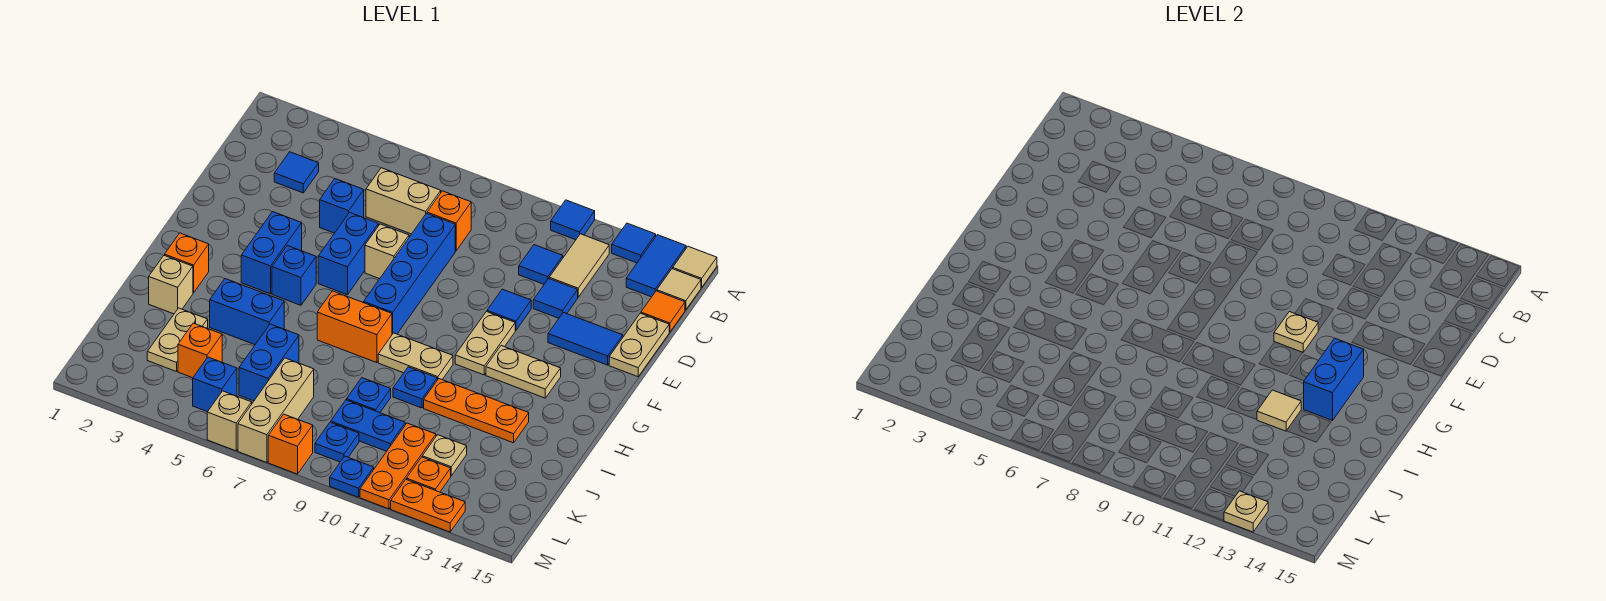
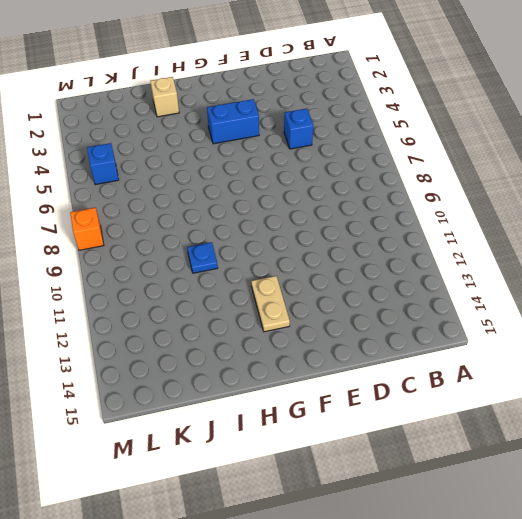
none -> blue 1x1 tile [551,200,595,240]
none -> blue 1x1 tile [612,223,656,263]
none -> blue 1x2 tile [626,235,686,297]
none -> tan 1x1 tile [673,246,717,287]

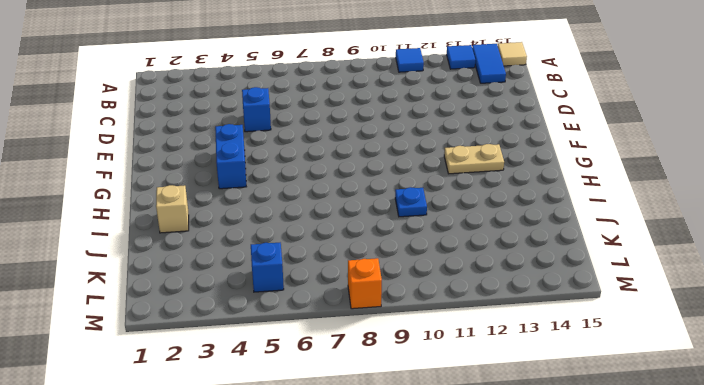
none -> tan 1x2 tile [549,234,609,297]
none -> tan 1x1 tile [657,269,701,310]
none -> blue 1x1 tile [274,152,319,193]
none -> tan 1x2 brick [366,168,441,234]

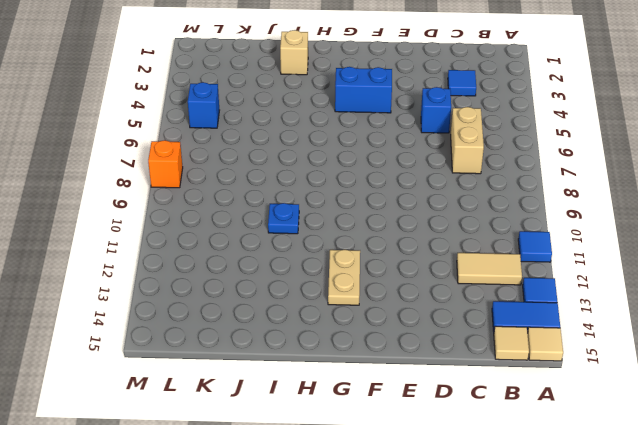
none -> orange 1x1 brick [427,191,471,251]
none -> blue 1x1 tile [519,245,563,284]
none -> orange 1x1 tile [641,291,685,332]
none -> blue 1x4 brick [364,213,455,334]

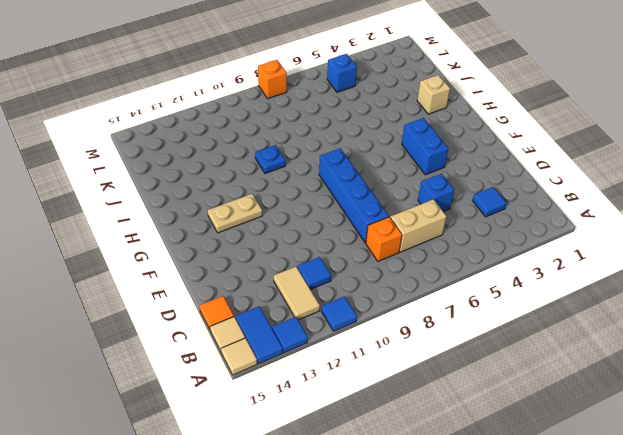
none -> blue 1x1 tile [533,279,578,318]
none -> tan 1x2 plate [609,313,669,377]
none -> blue 1x2 brick [318,212,378,295]
none -> tan 1x1 brick [365,224,409,279]

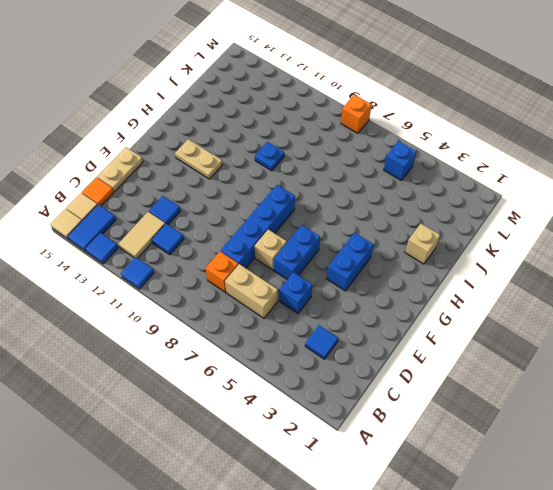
none -> blue 1x1 tile [487,289,531,330]
none -> blue 1x2 tile [548,312,623,365]
none -> tan 1x2 plate [455,312,515,375]
none -> blue 1x1 brick [272,246,316,305]

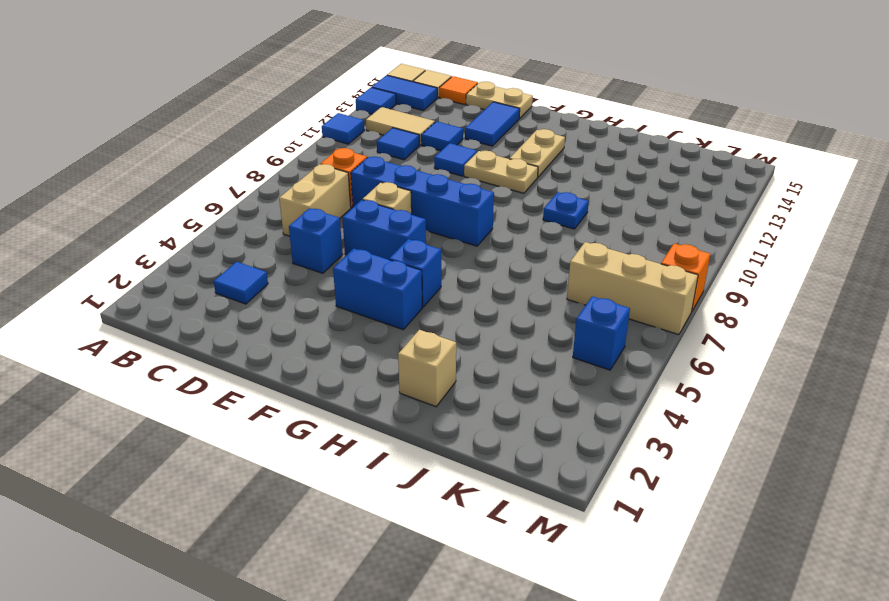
none -> orange 1x1 brick [165,233,209,293]
none -> orange 1x2 brick [317,291,392,363]
none -> tan 1x2 plate [378,333,453,380]
none -> blue 1x2 brick [210,279,284,345]

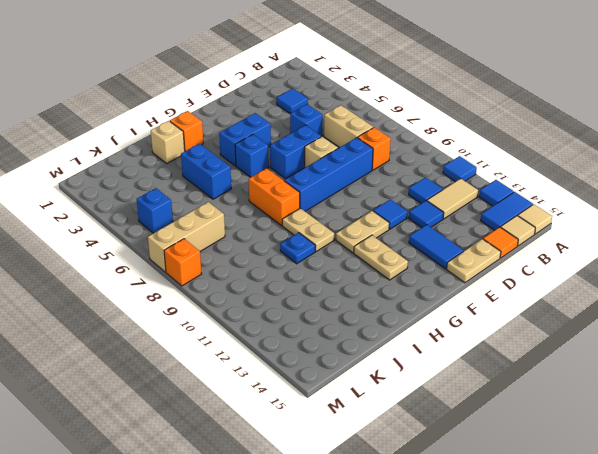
none -> orange 1x3 plate [424,379,529,443]
none -> tan 1x2 plate [147,308,208,372]
none -> blue 1x2 brick [239,324,299,401]
none -> blue 1x1 plate [347,378,391,413]

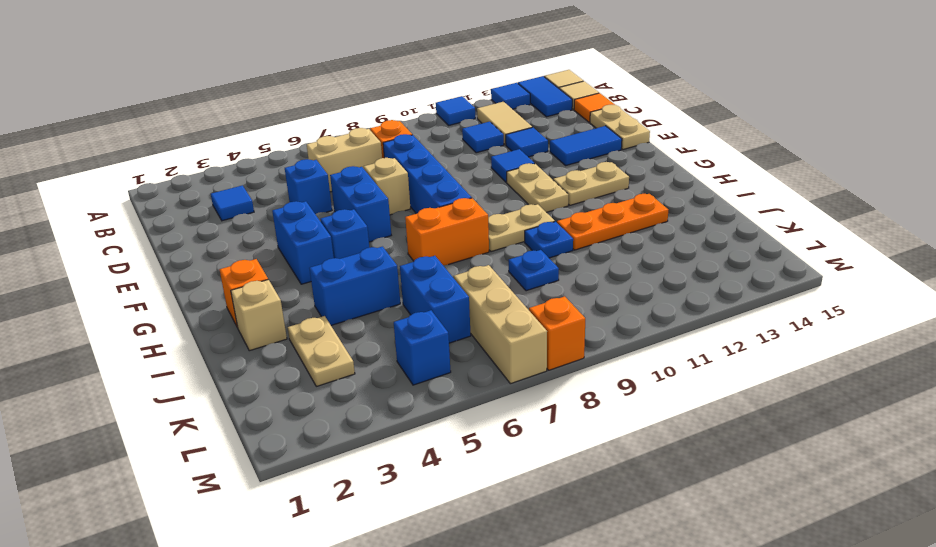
none -> orange 1x1 brick [178,323,222,378]
none -> blue 1x2 plate [331,400,405,451]
none -> orange 1x3 plate [360,423,436,509]
none -> tan 1x1 plate [422,435,467,476]

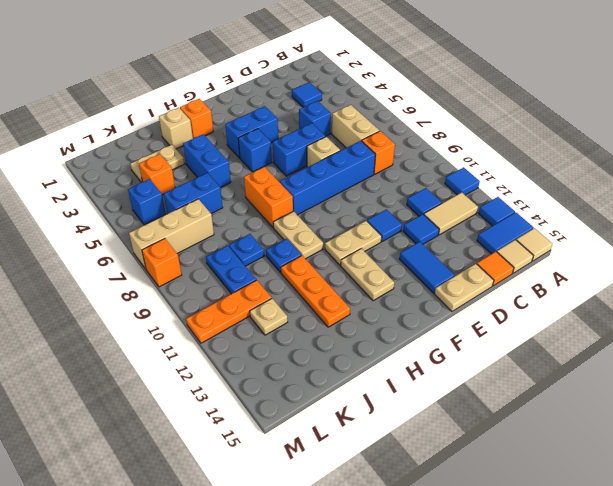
none -> blue 1x1 plate [315,422,359,462]
none -> orange 1x1 plate [406,457,451,492]
none -> tan 1x1 brick [207,391,252,451]
none -> blue 1x1 plate [330,456,374,497]

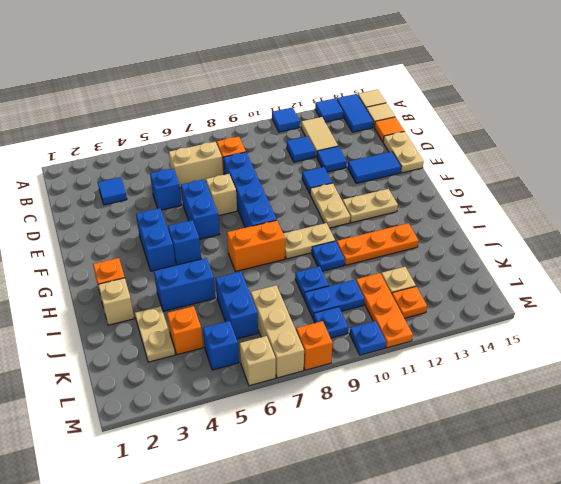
none -> orange 1x2 plate [391,480,465,532]
none -> tan 1x1 plate [1274,312,1318,353]
none -> blue 1x2 brick [1304,338,1364,421]
none -> tan 1x1 tile [1257,390,1301,431]

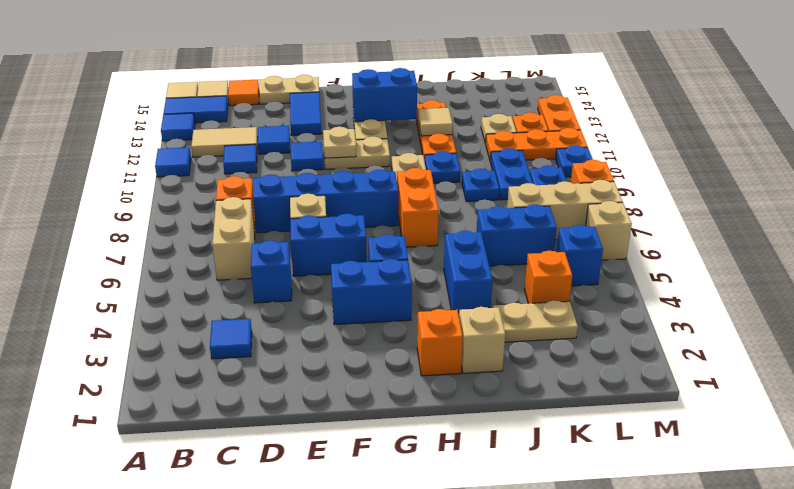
none -> tan 1x1 plate [1224,491,1268,532]

